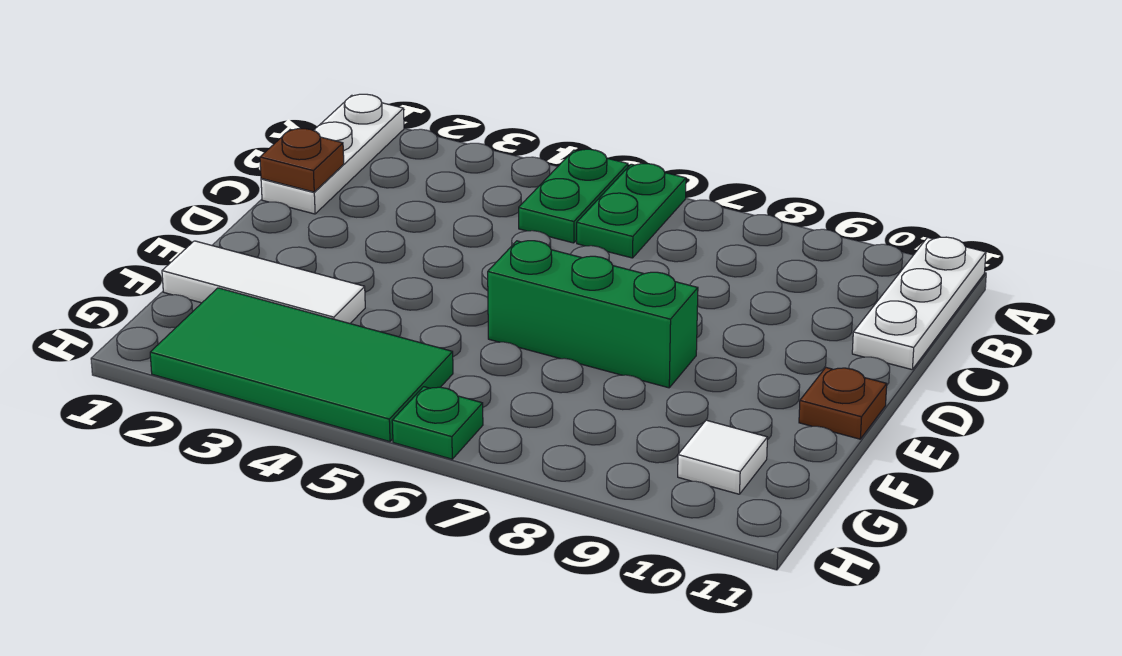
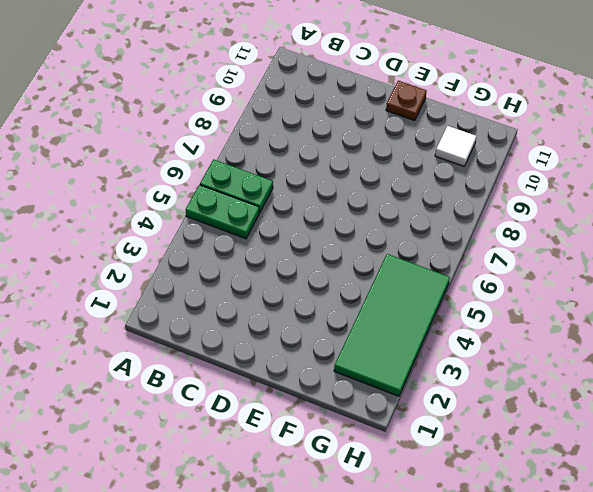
none -> white 1x3 plate [261,94,404,214]
none -> white 1x3 plate [852,237,986,369]

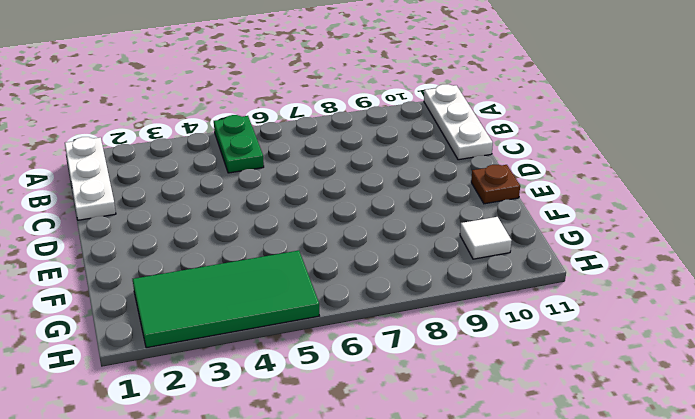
none -> green 1x2 plate [577,164,686,258]
none -> green 1x3 brick [488,241,698,388]

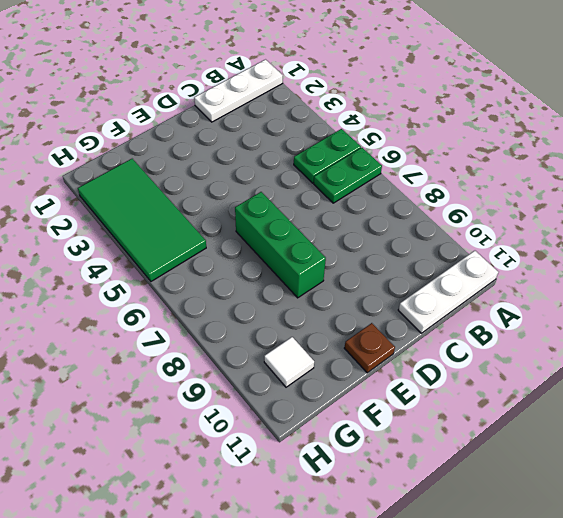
none -> white 1x3 tile [162,241,365,323]
none -> green 1x1 plate [392,387,483,459]

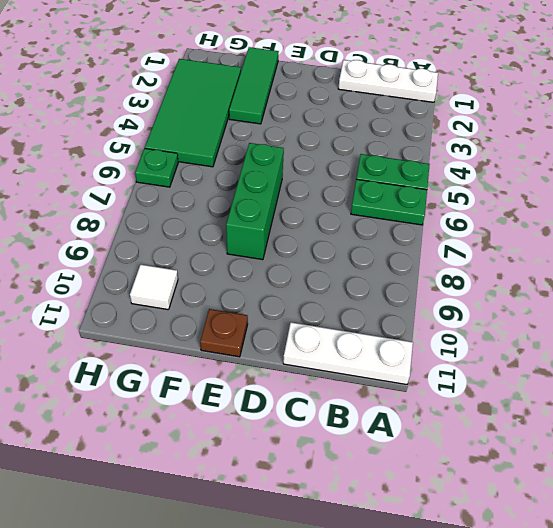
green 1x3 tile [229,47,279,124] -> white 1x3 tile [162,241,365,323]
none -> brown 1x1 plate [260,129,344,192]

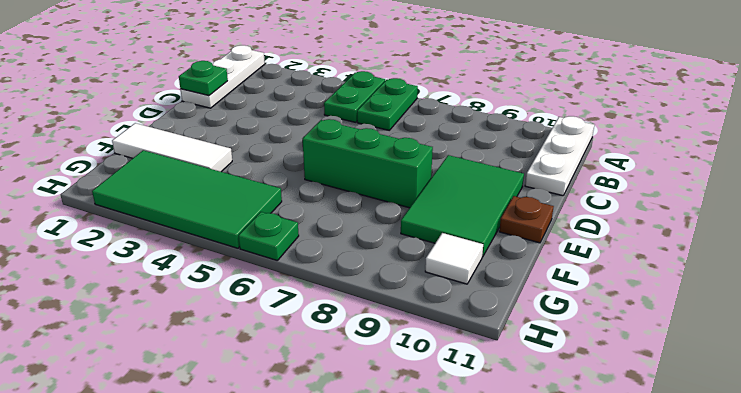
green 1x1 plate [179,61,228,96] -> brown 1x1 plate [260,129,344,192]
green 2x3 tile [401,155,524,257] -> none

